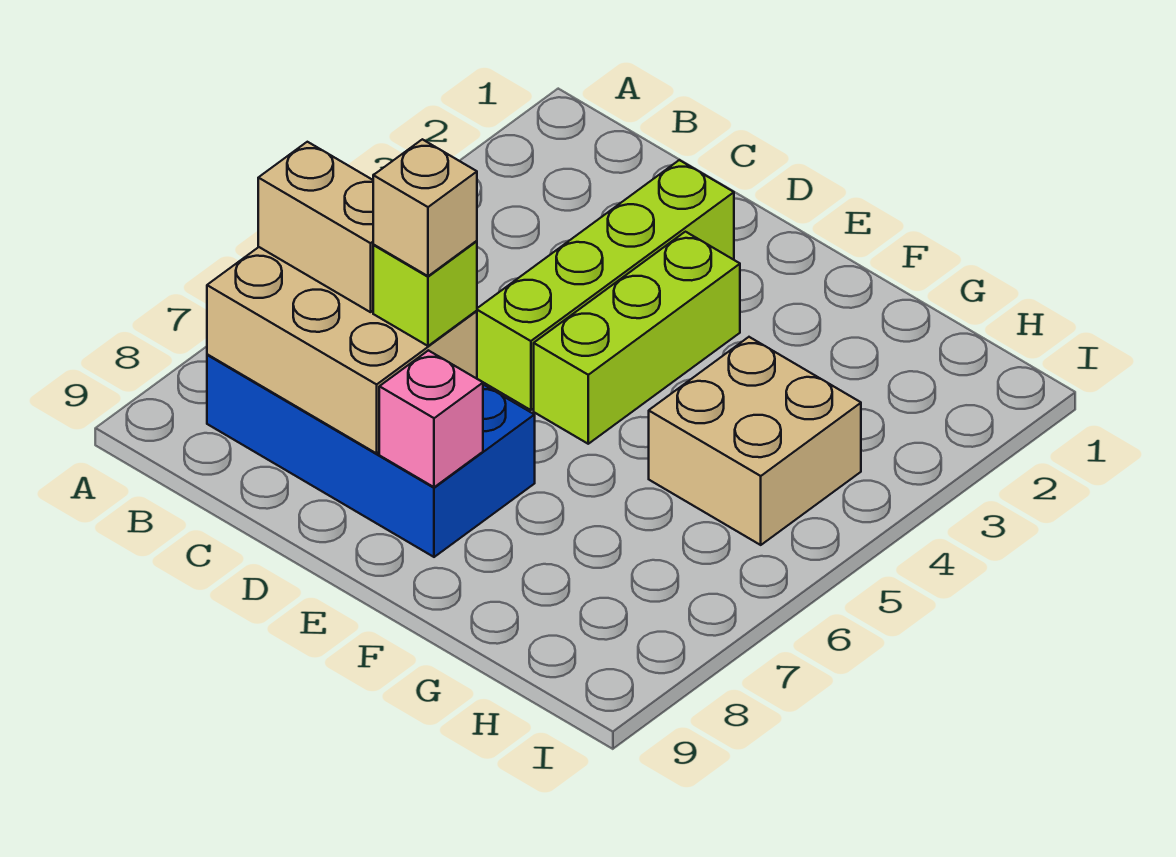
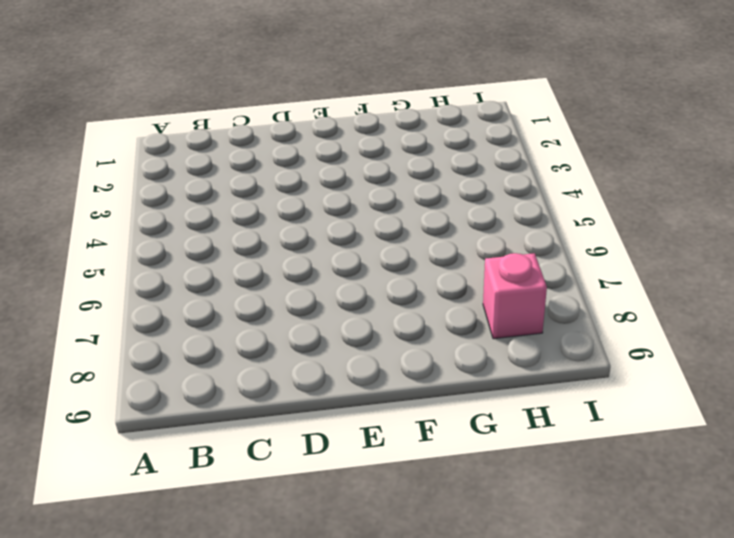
pink 1x1 brick [483,253,547,339] -> pink 1x1 brick moved to [379,350,483,487]
none -> blue 2x4 brick [207,354,535,557]
none -> lime 1x4 brick [477,160,734,410]

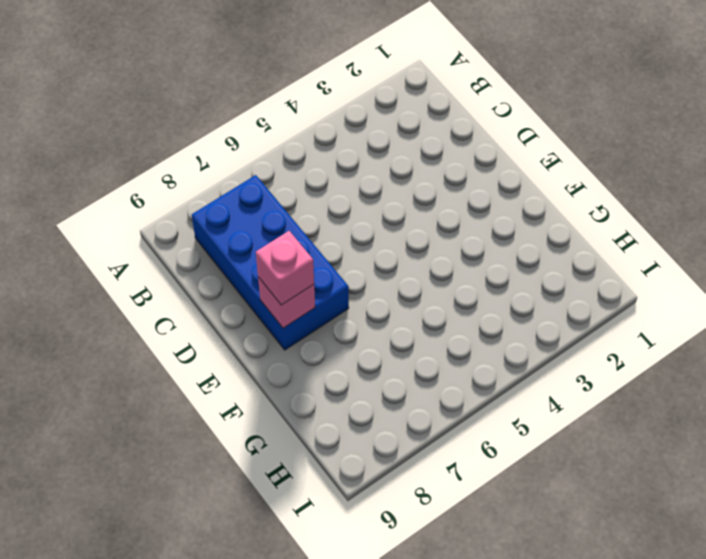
pink 1x1 brick [256,231,314,305] -> none
none -> lime 1x4 brick [477,160,734,410]
none -> lime 1x3 brick [534,232,740,444]

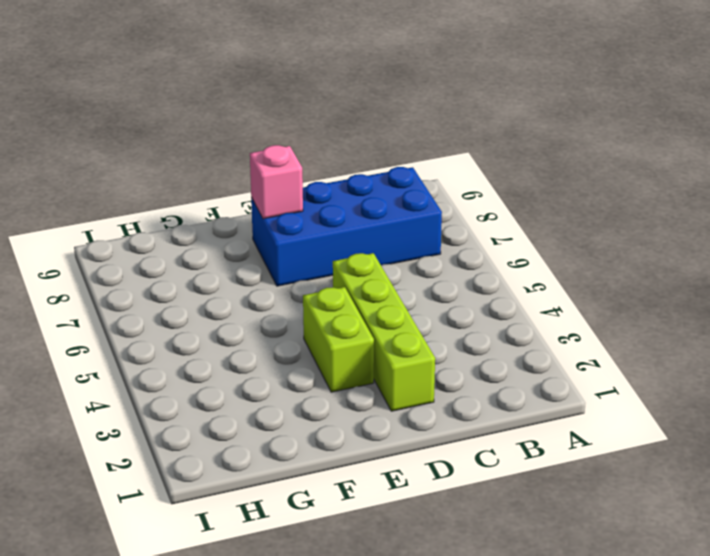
lime 1x2 brick [303,287,374,392] -> lime 1x3 brick [534,232,740,444]
none -> tan 2x2 brick [649,337,861,545]
none -> tan 2x3 brick [207,247,477,453]

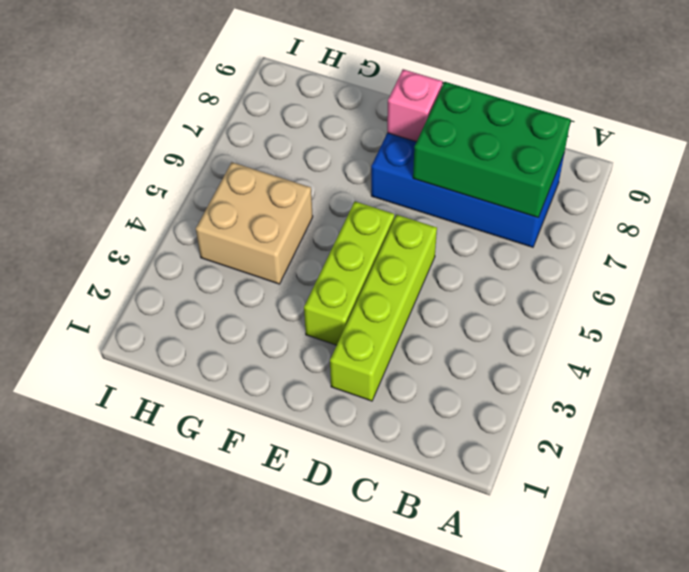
green 2x3 brick [413,82,571,218] -> tan 2x3 brick [207,247,477,453]
none -> tan 1x2 brick [258,142,374,312]
none -> lime 1x1 brick [373,241,477,346]

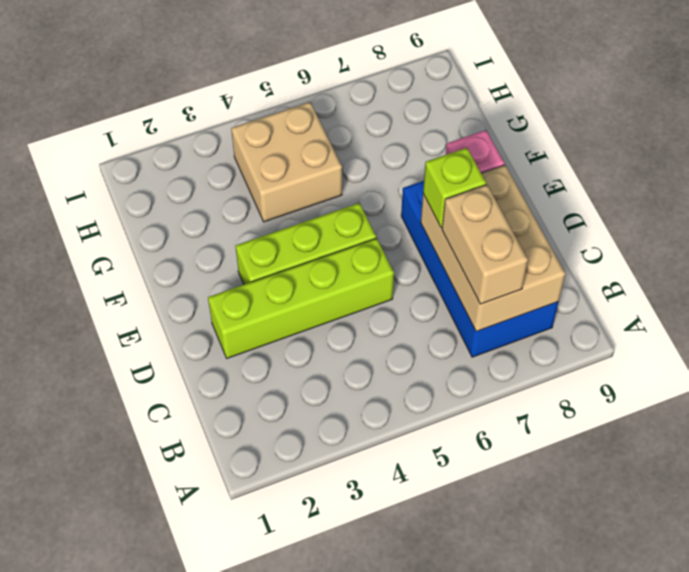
none -> tan 1x1 brick [373,139,477,276]

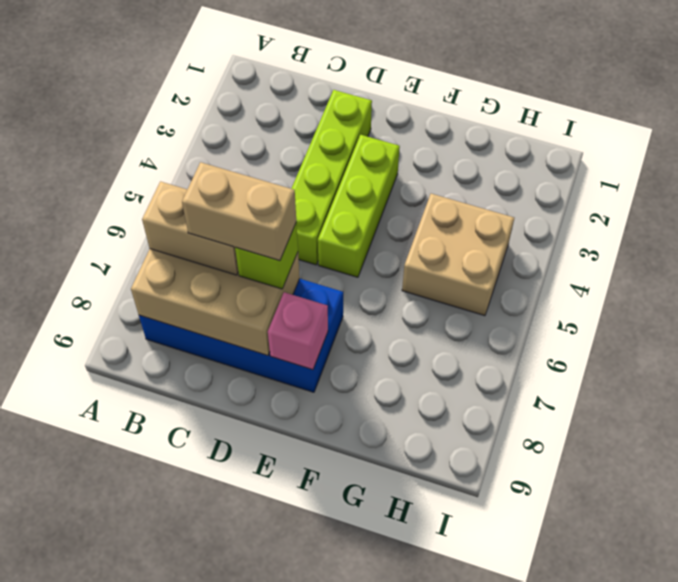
tan 1x2 brick [182,162,296,261] -> tan 1x1 brick [373,139,477,276]

